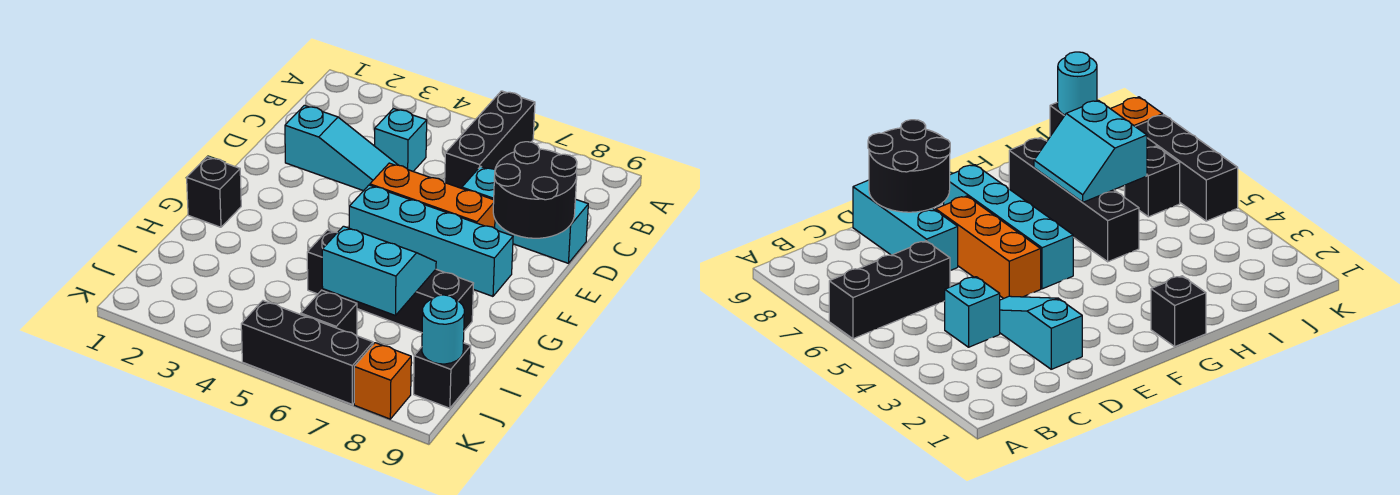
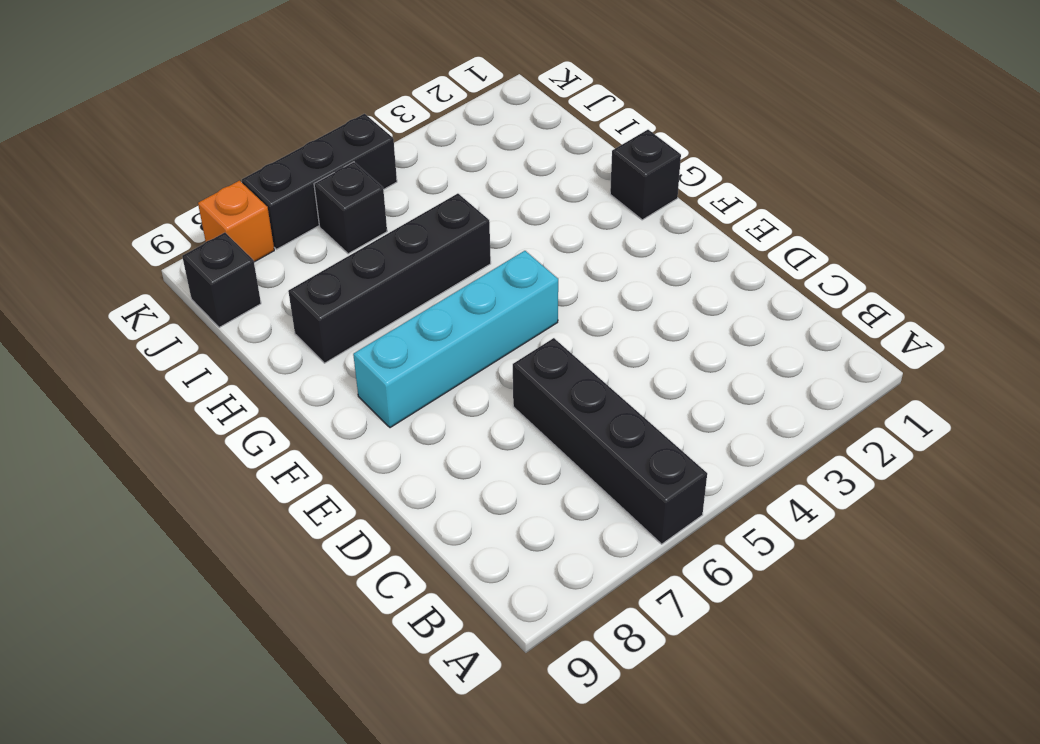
black 1x4 brick [513,338,707,544] -> black 1x3 brick [445,91,535,188]
none -> cyan 1x1 brick [375,109,427,171]
none -> cyan 1x3 slope [285,105,398,191]
none -> cyan 1x3 brick [462,166,588,263]

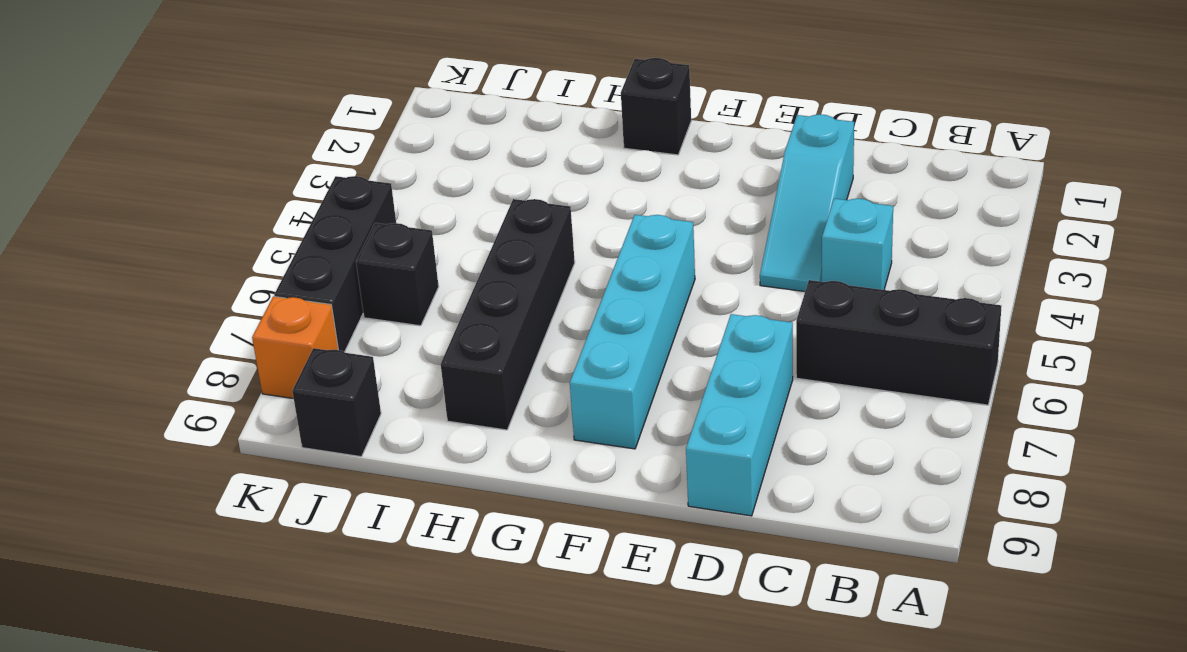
none -> orange 1x3 brick [370,163,495,228]
none -> black 2x2 round brick [493,142,577,238]
none -> cyan 2x2 slope [322,226,436,315]

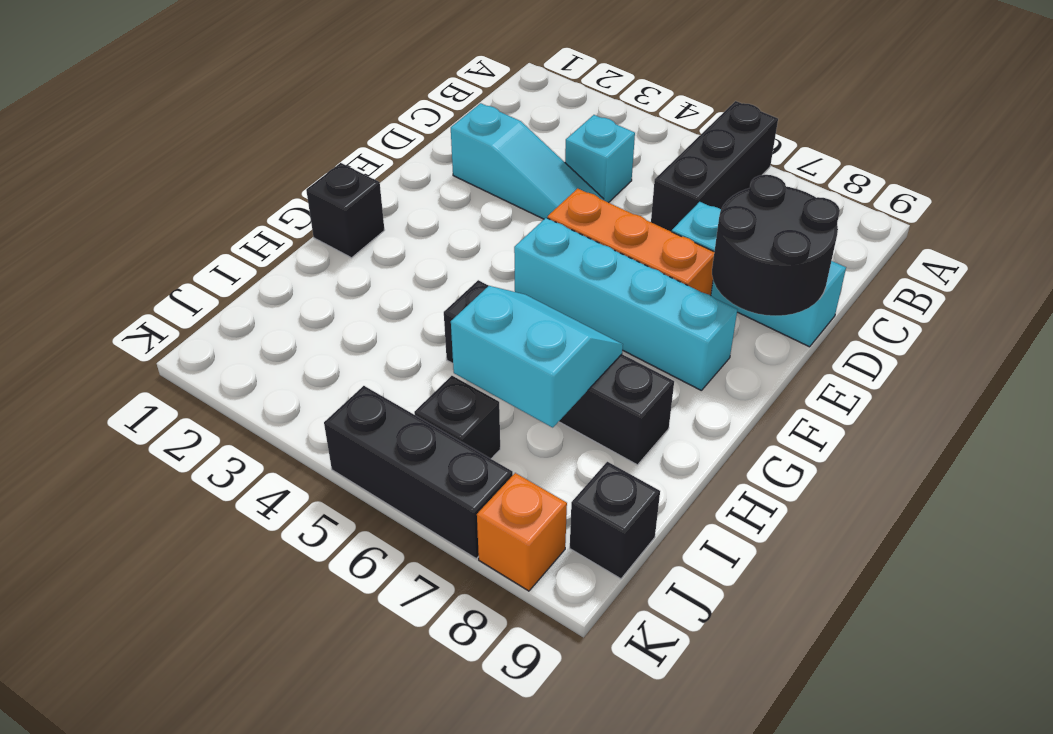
none -> cyan 1x1 round brick [422,295,464,364]

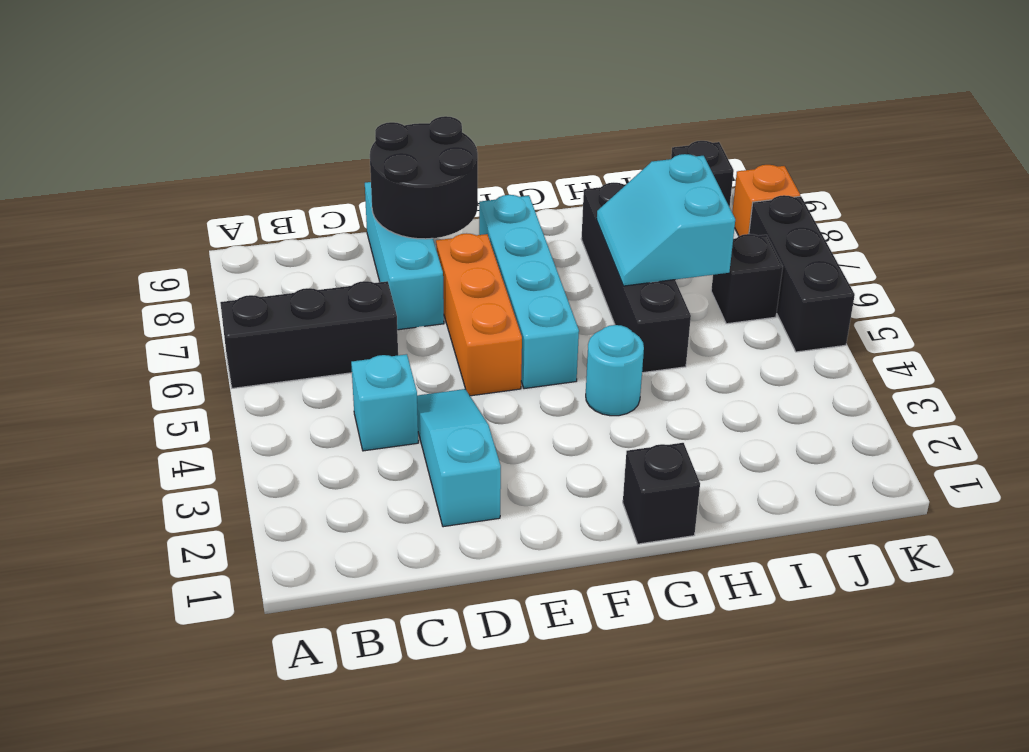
cyan 1x1 round brick [586,325,644,416] -> cyan 1x1 round brick moved to [422,295,464,364]

